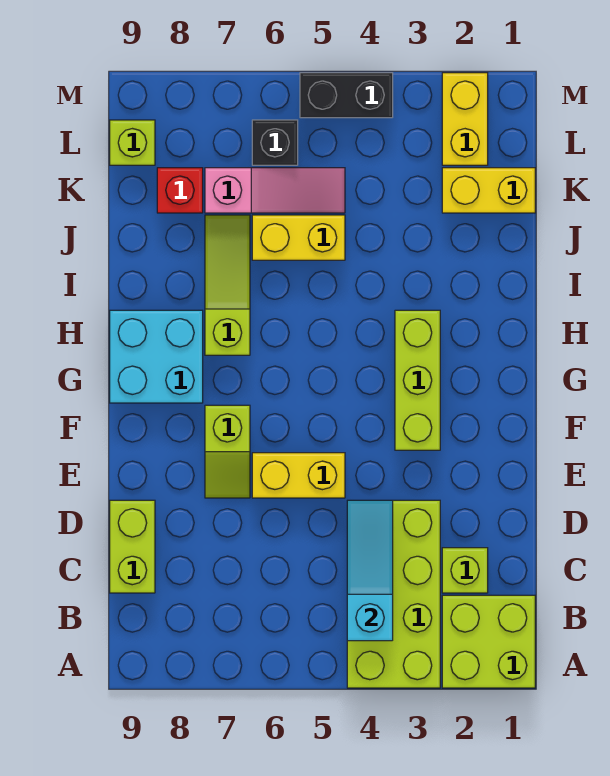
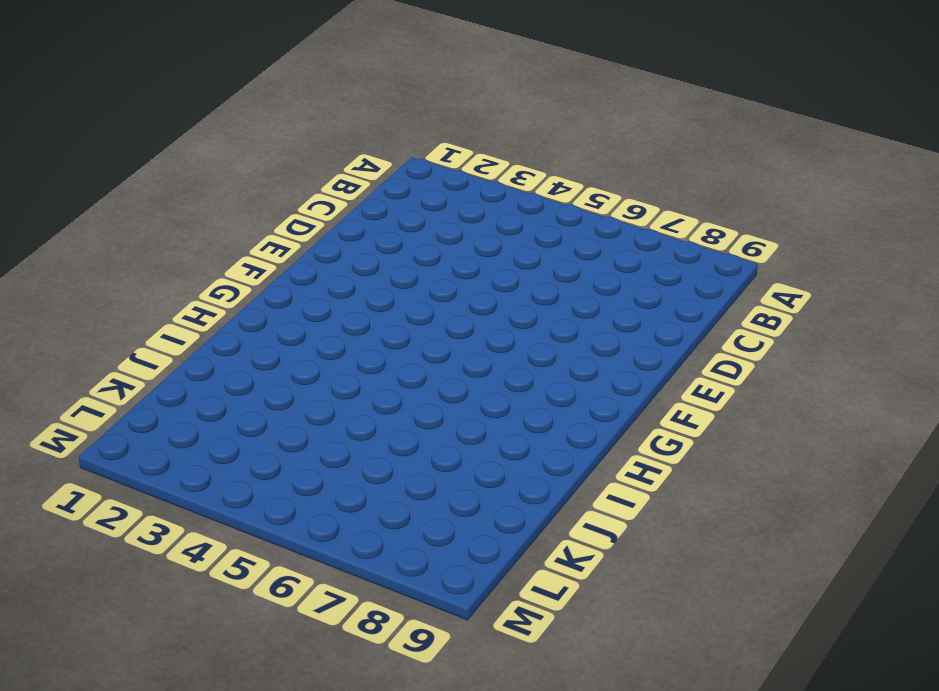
none -> lime 2x2 brick [442,595,535,688]
none -> lime 2x4 brick [347,500,440,688]
none -> lime 1x1 brick [442,548,488,593]

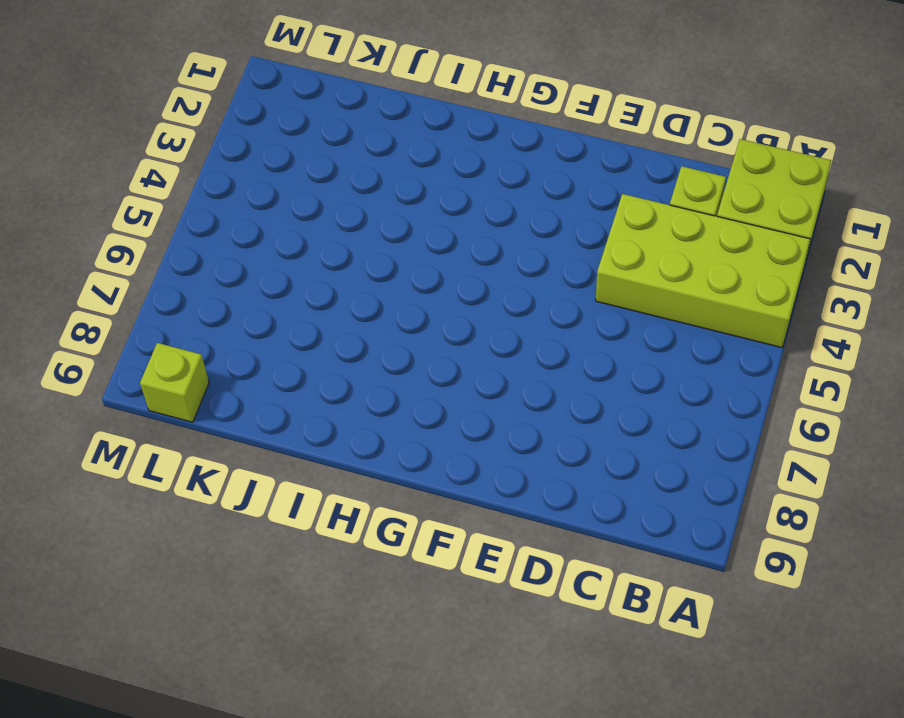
none -> lime 1x2 brick [110,500,155,593]
none -> yellow 1x2 brick [252,453,345,498]
none -> lime 1x2 slope [205,405,250,498]

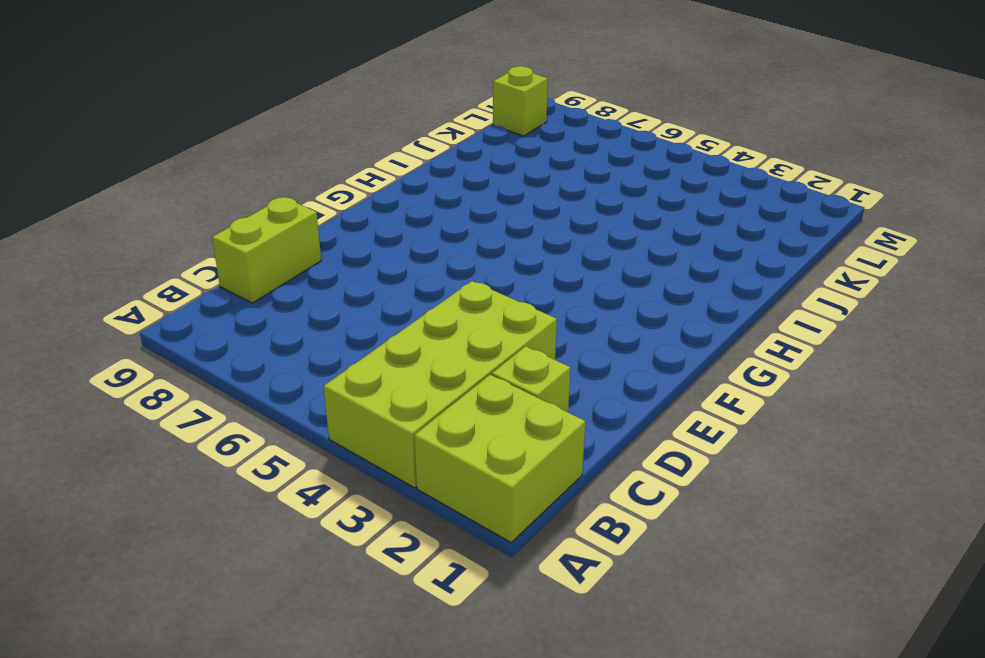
none -> yellow 1x2 brick [252,453,345,498]
none -> lime 1x2 slope [205,405,250,498]
none -> lime 1x3 brick [395,310,440,450]

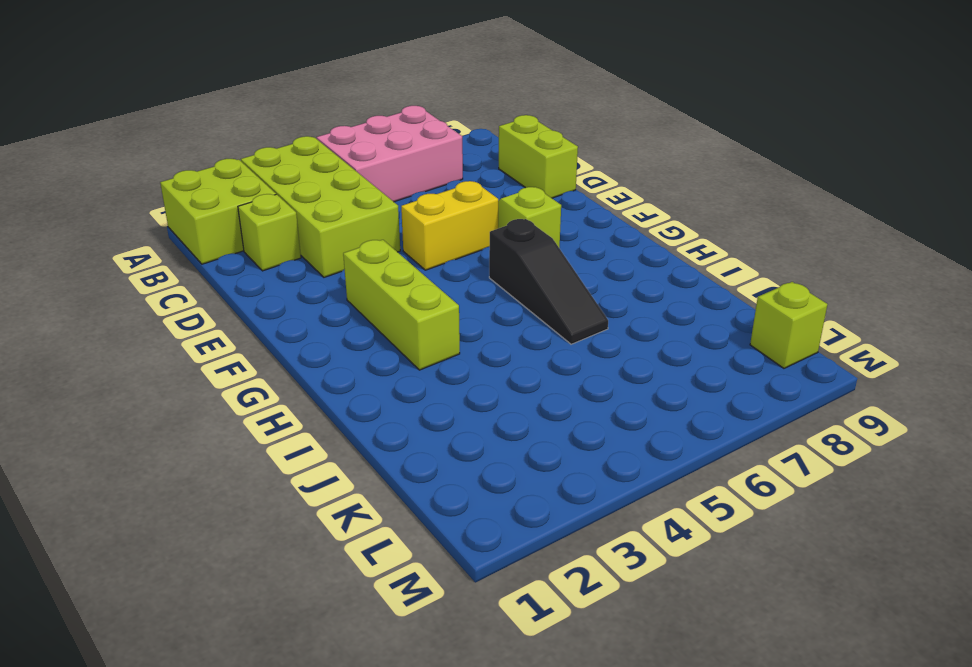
pink 2x3 brick [317,106,463,202] -> none
black 1x3 slope [489,219,608,344] -> none
none -> cyan 2x2 brick [110,310,203,403]
none -> lime 1x3 slope [205,215,250,355]
none -> yellow 1x2 brick [252,215,345,260]

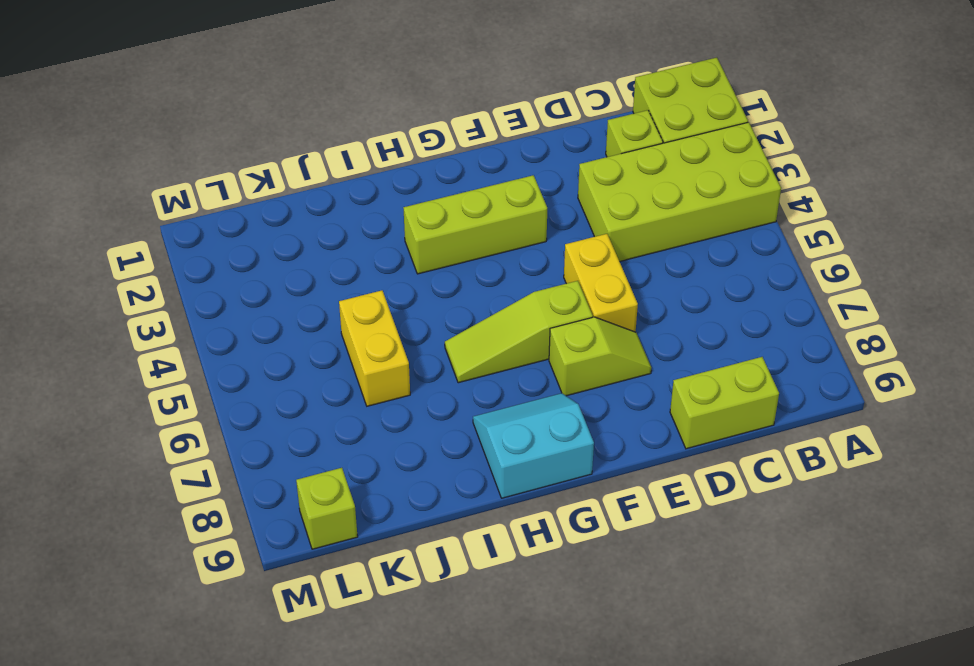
lime 1x3 slope [445,281,593,383] -> lime 1x3 slope moved to [205,215,250,355]
cyan 2x2 slope [473,393,594,498] -> cyan 2x2 brick [110,310,203,403]
none -> yellow 1x2 brick [442,168,535,213]
none -> pink 1x3 slope [205,168,345,213]
none -> red 1x1 brick [157,168,203,213]

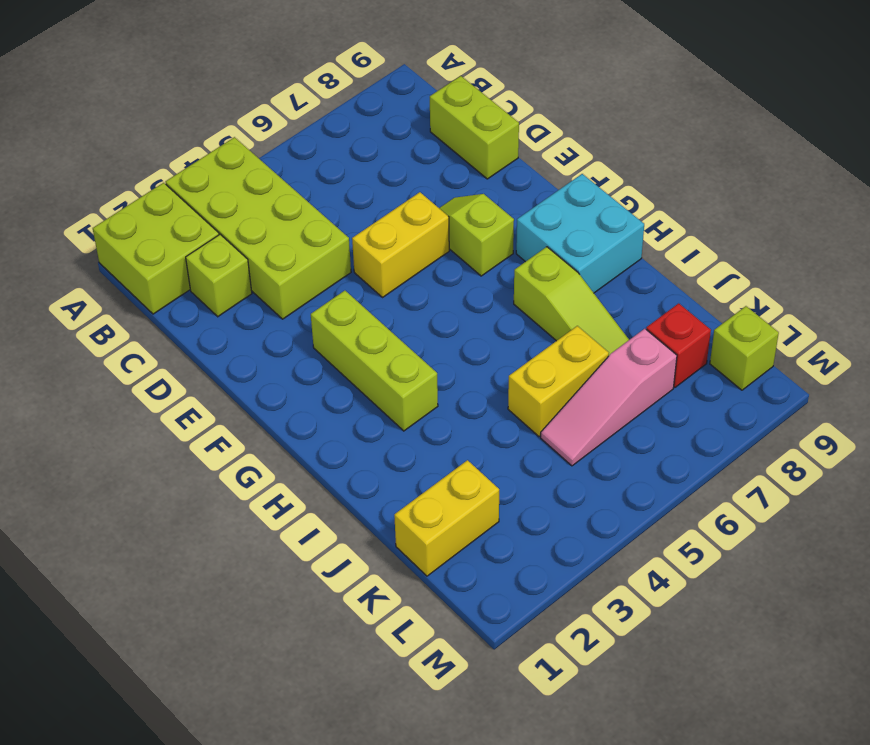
none -> yellow 1x2 brick [442,73,488,165]
none -> black 1x1 brick [252,120,298,165]
none -> black 1x2 brick [300,73,393,118]

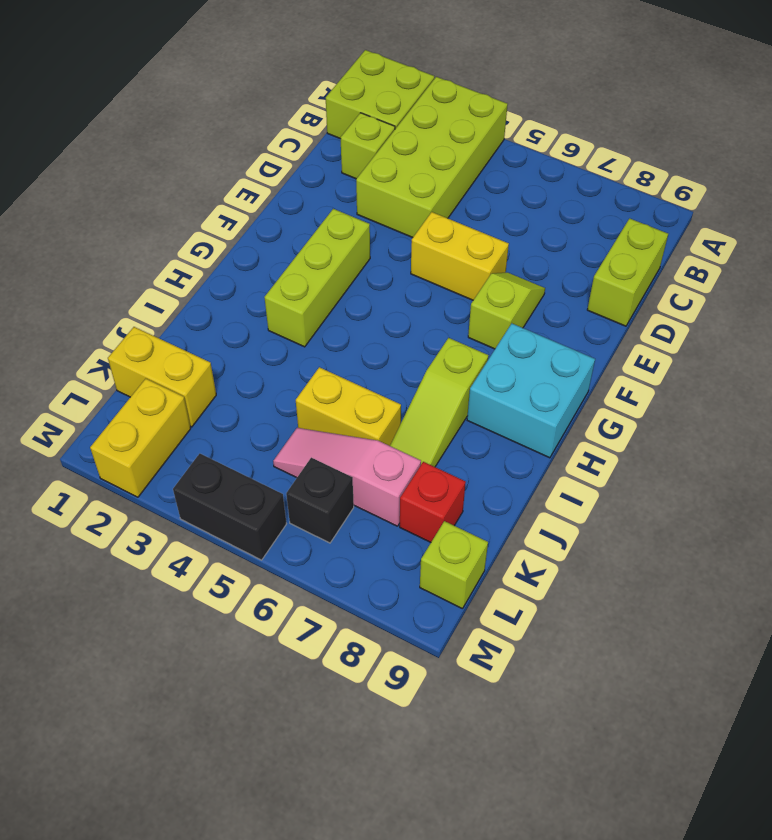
none -> cyan 1x3 slope [347,500,393,641]

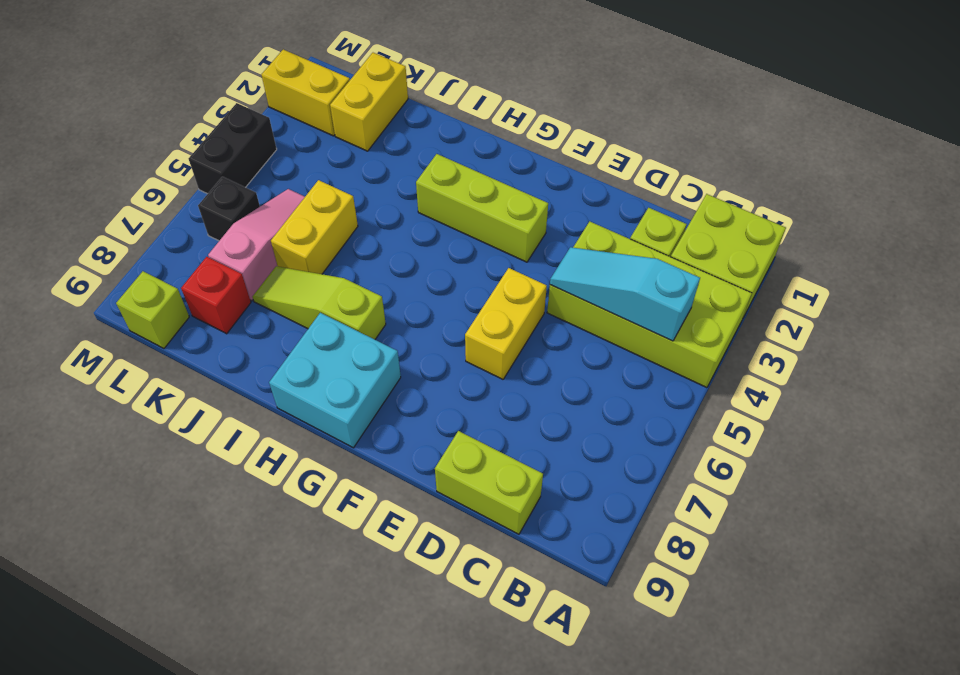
none -> lime 1x2 slope [205,405,250,498]

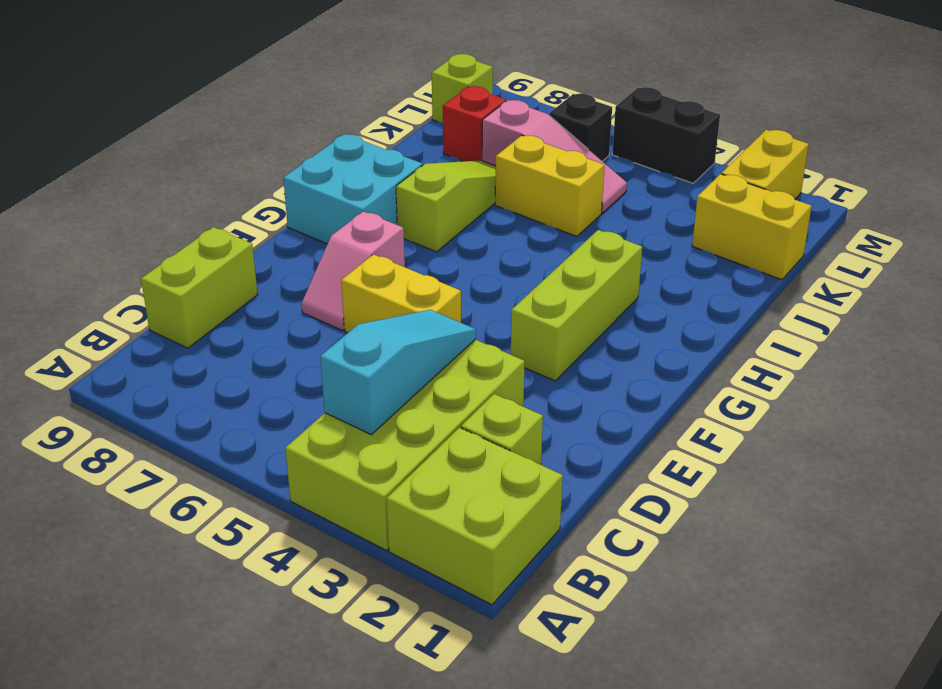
pink 1x2 slope [302,211,405,330] -> lime 1x2 slope [205,405,250,498]

